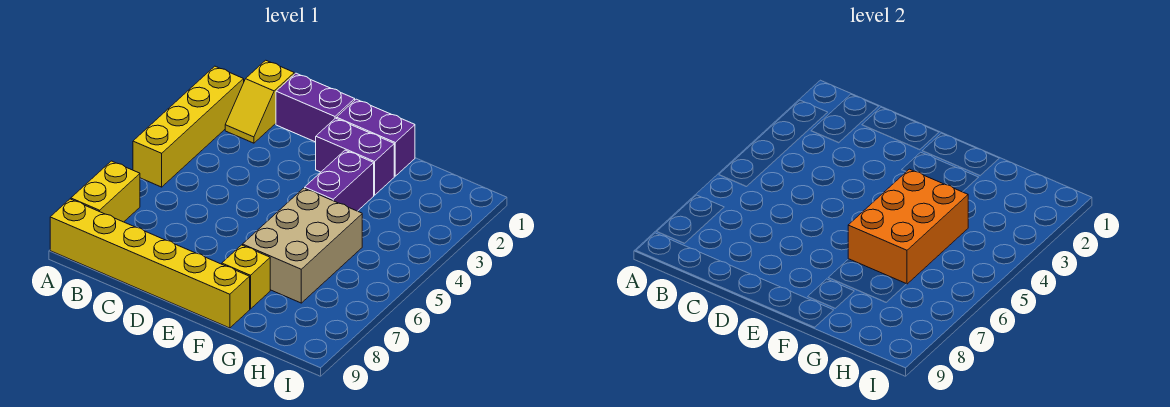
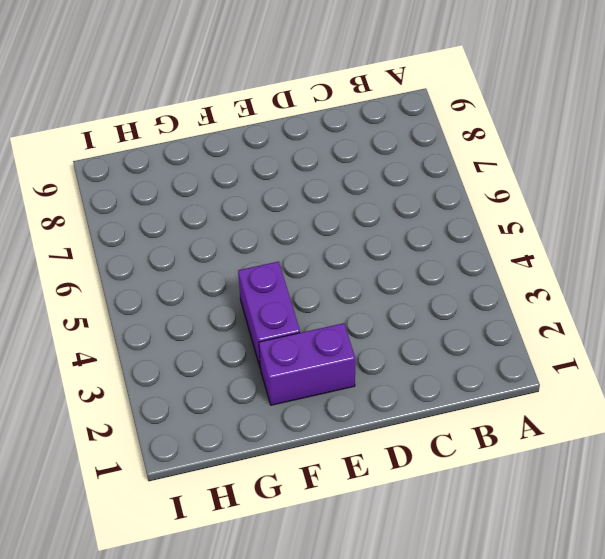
none -> yellow 1x4 brick [133,66,244,187]
none -> yellow 1x2 brick [71,161,140,222]

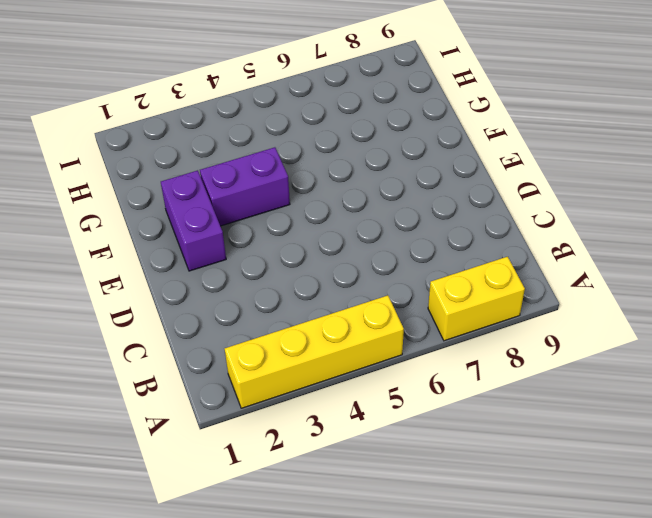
none -> yellow 1x6 brick [50,199,250,328]
none -> yellow 1x2 slope [225,60,294,143]

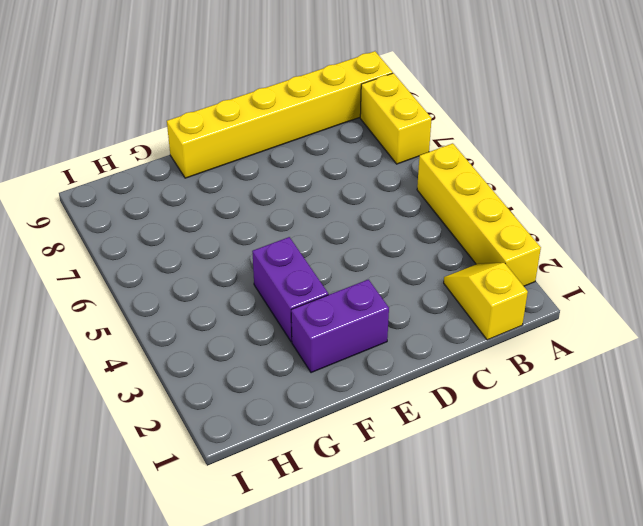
none -> purple 1x2 brick [276,73,355,142]
none -> purple 1x2 brick [336,99,415,176]

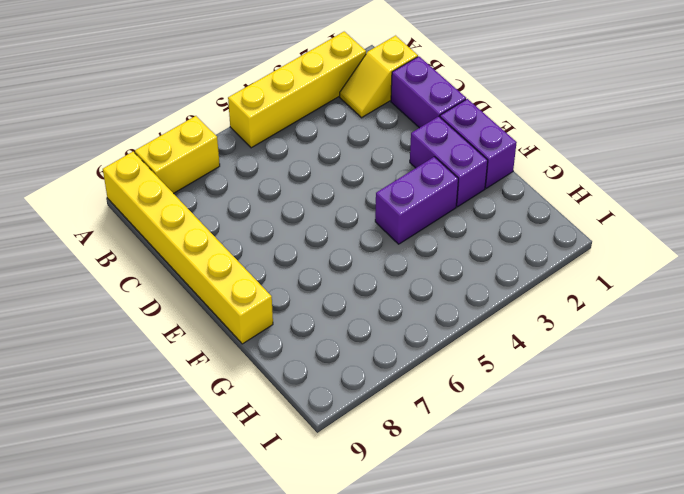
none -> tan 2x3 brick [243,188,362,303]
none -> yellow 1x1 brick [222,245,270,309]

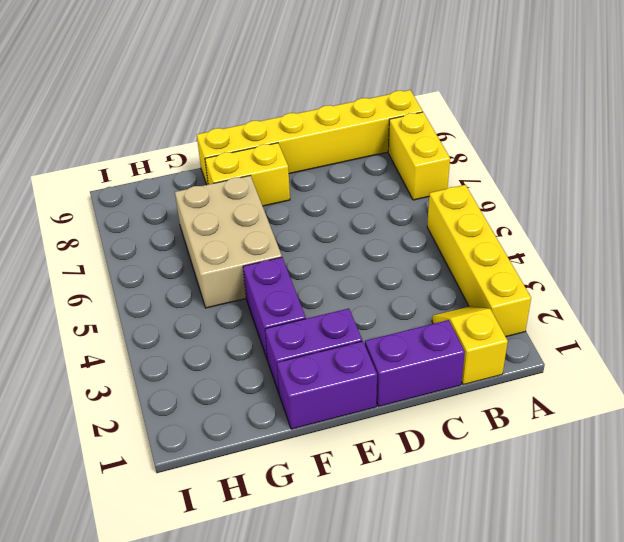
yellow 1x2 brick [205,143,290,206] -> yellow 1x1 brick [222,245,270,309]
none -> orange 2x3 brick [848,169,968,284]

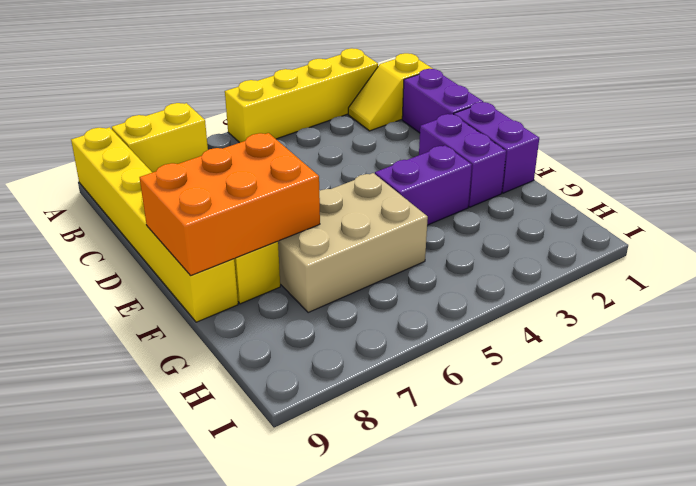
orange 2x3 brick [140,133,320,276] -> orange 2x3 brick moved to [848,169,968,284]

